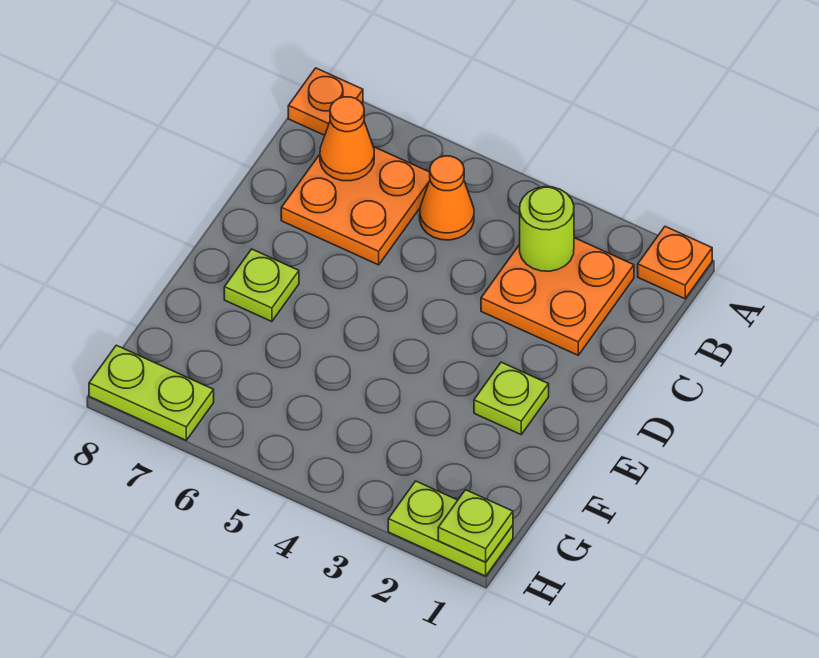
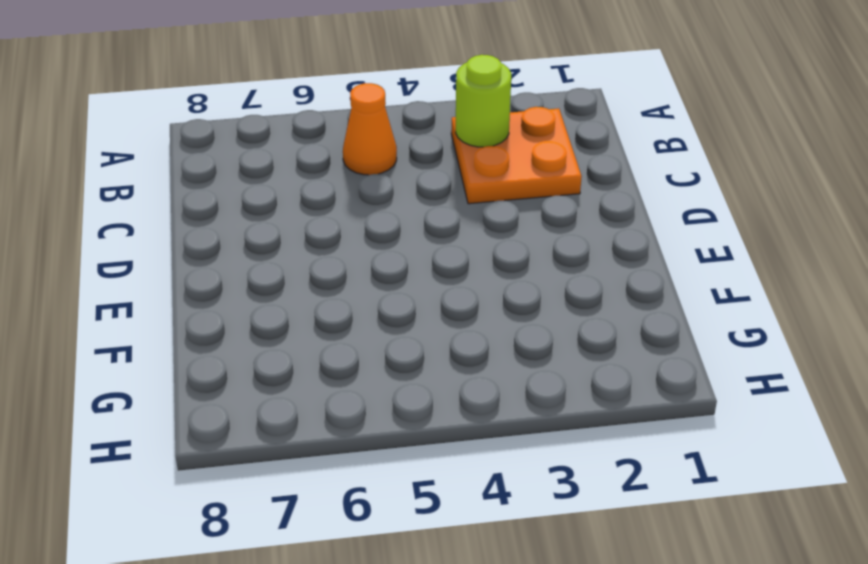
none -> orange 1x1 plate [638,226,712,299]
none -> orange 1x1 plate [288,68,363,135]
none -> orange 2x2 plate [281,147,430,265]

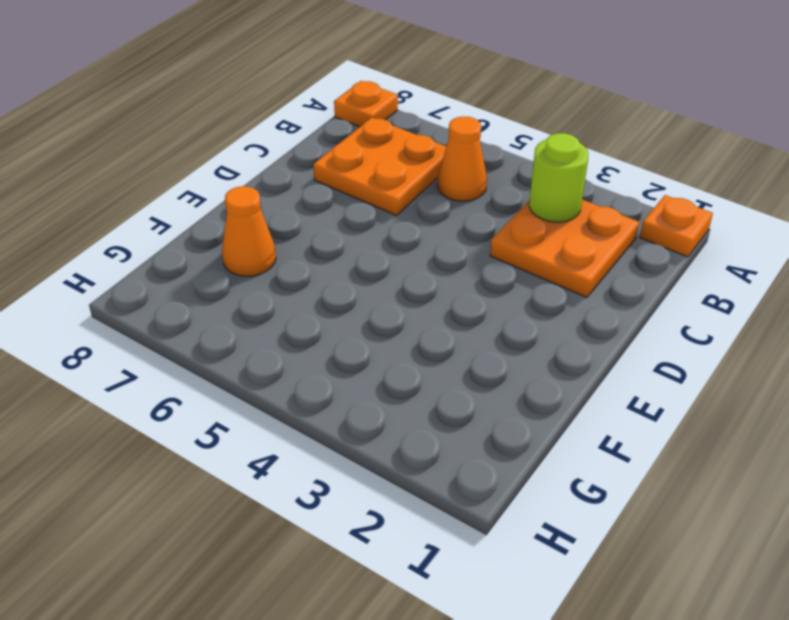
orange 1x1 cone [222,186,276,276] -> orange 1x1 cone moved to [320,97,374,181]
none -> lime 1x1 plate [474,362,549,434]
none -> lime 1x1 plate [224,249,299,322]
none -> lime 1x2 plate [388,481,513,576]

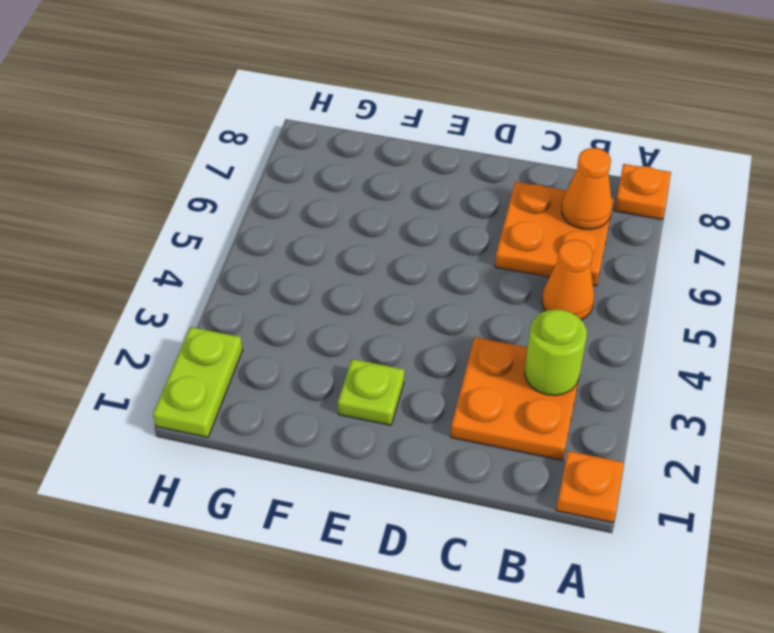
none -> lime 1x1 plate [224,249,299,322]
none -> lime 1x2 plate [89,345,214,440]
none -> lime 1x1 plate [438,490,513,562]

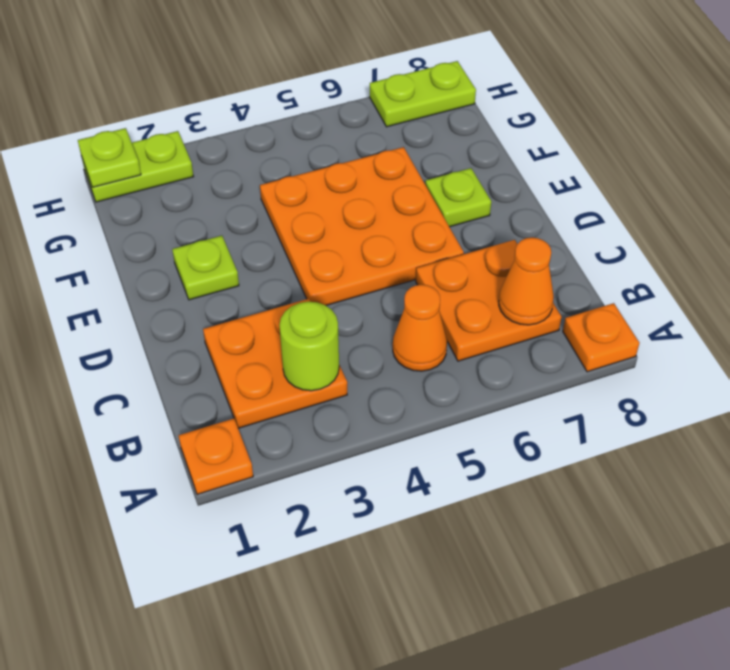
orange 3x3 plate [260,147,464,305] -> none

